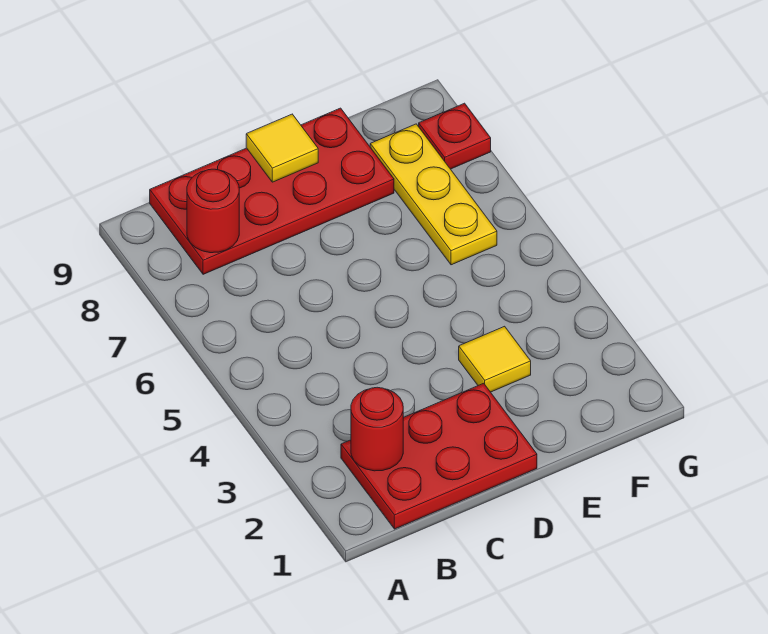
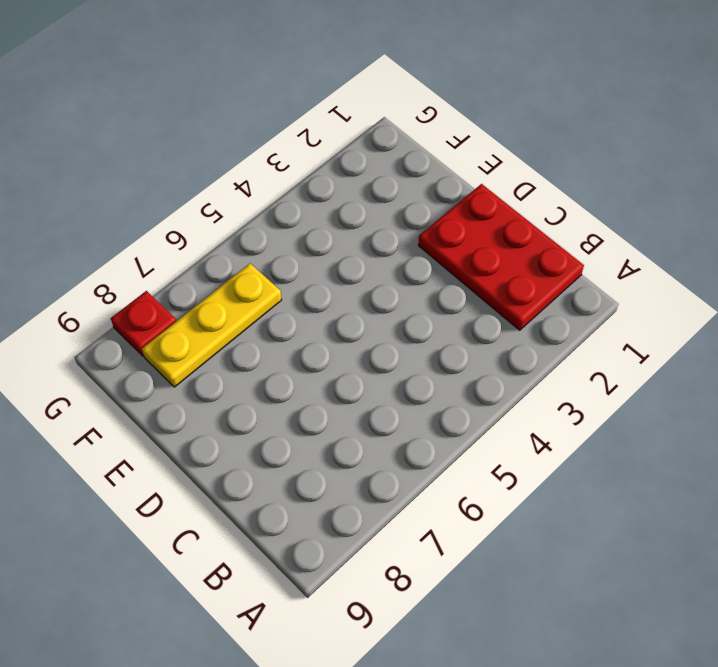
none -> red 2x4 plate [150,108,394,274]
none -> yellow 1x1 tile [459,326,531,392]

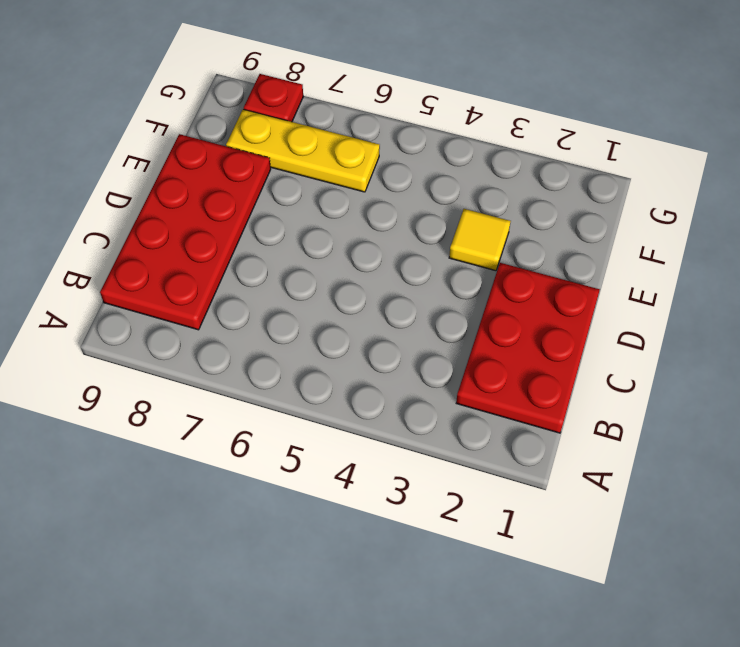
none -> red 1x1 round brick [351,387,403,471]
none -> red 1x1 round brick [187,169,239,253]

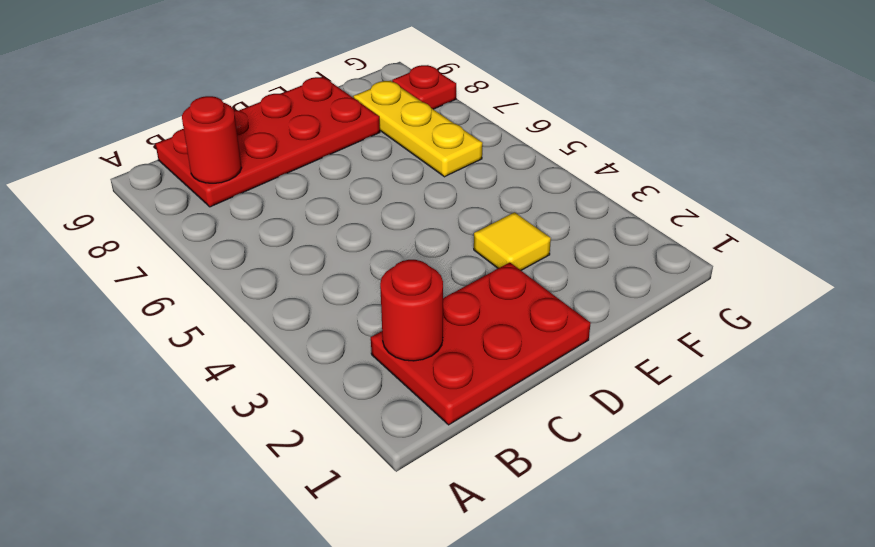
none -> yellow 1x1 tile [246,114,318,182]

